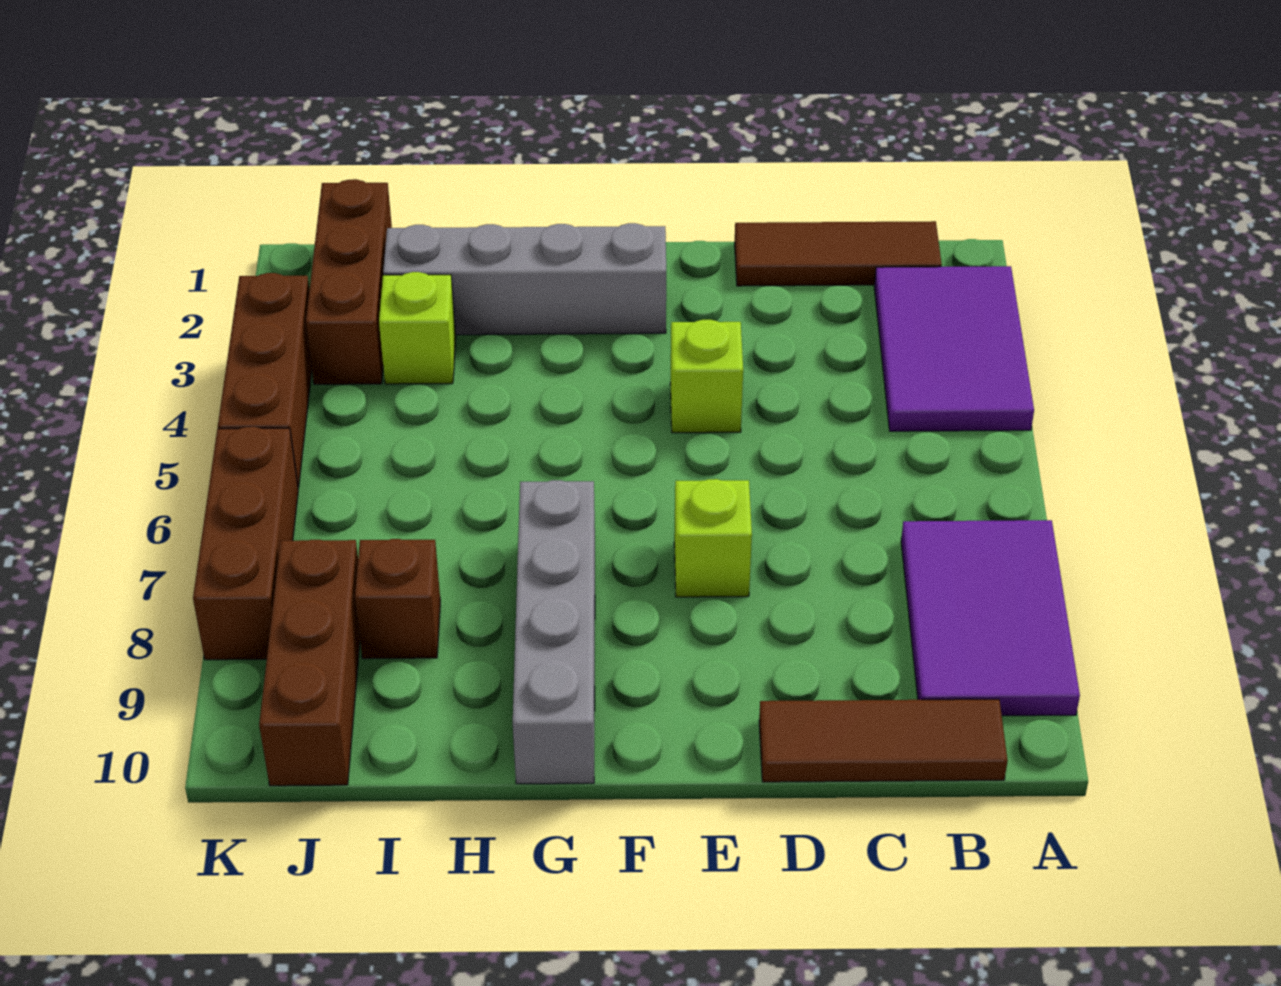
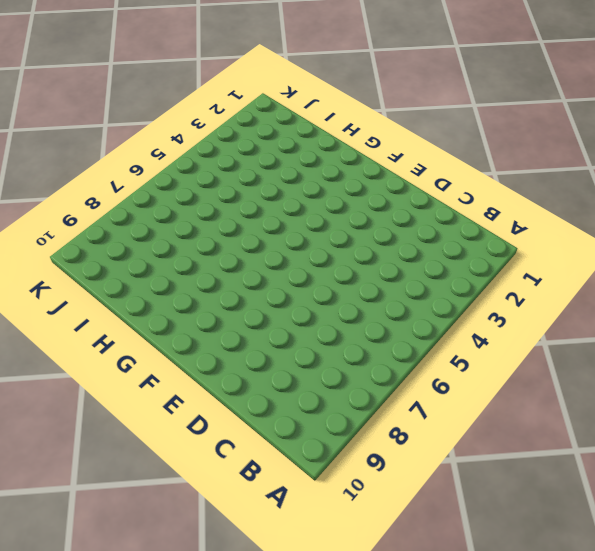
none -> purple 2x3 tile [874,266,1034,431]
none -> purple 2x3 tile [901,520,1080,716]
none -> brown 1x3 tile [735,221,942,286]

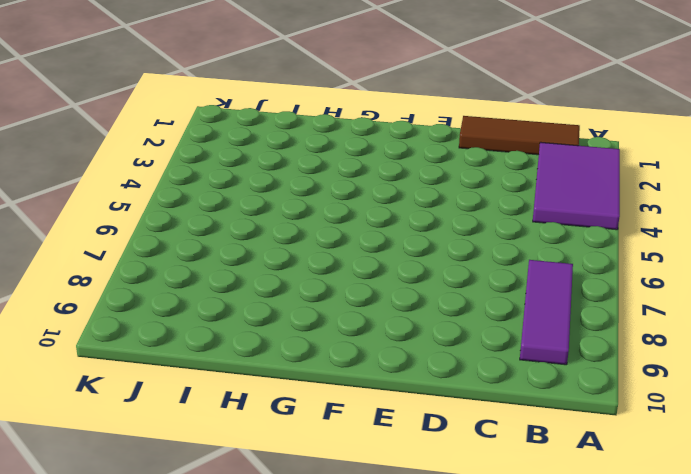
purple 1x3 tile [520,260,573,365] -> purple 2x3 tile [901,520,1080,716]
none -> brown 1x3 tile [759,699,1008,782]
none -> lime 1x1 brick [670,320,743,433]
none -> lime 1x1 brick [674,479,752,597]

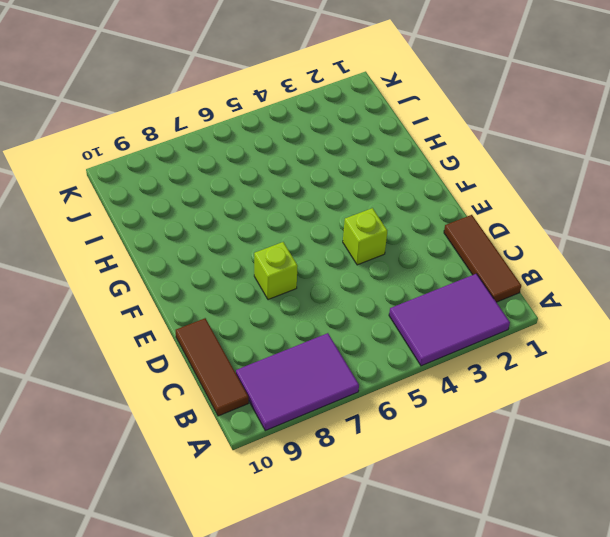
none -> grey 1x4 brick [383,223,666,335]
none -> grey 1x4 brick [513,480,595,784]
none -> lime 1x1 brick [379,272,456,384]

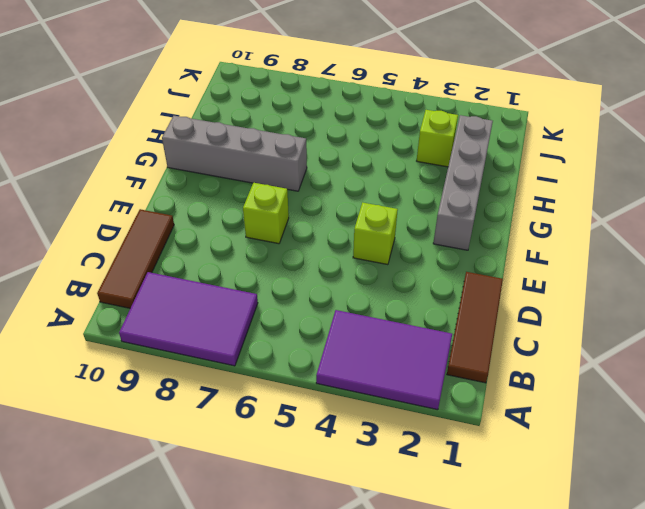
none -> brown 1x1 brick [355,539,440,659]
none -> brown 1x3 brick [306,179,392,384]
none -> brown 1x3 brick [259,540,360,786]

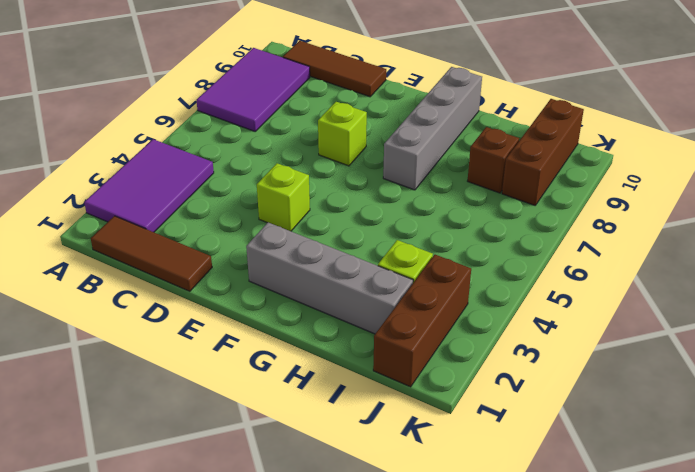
none -> brown 1x3 brick [218,273,312,488]
none -> brown 1x3 brick [193,427,298,660]

